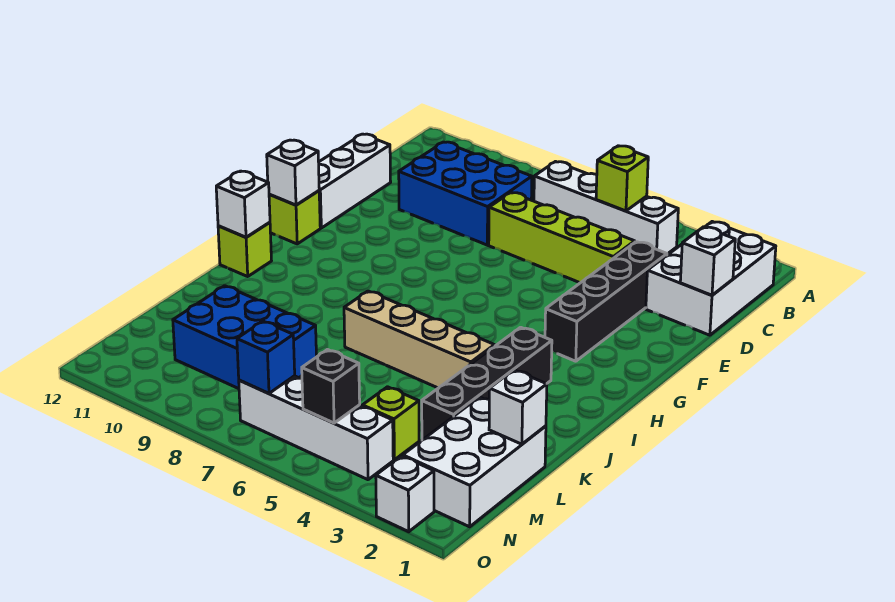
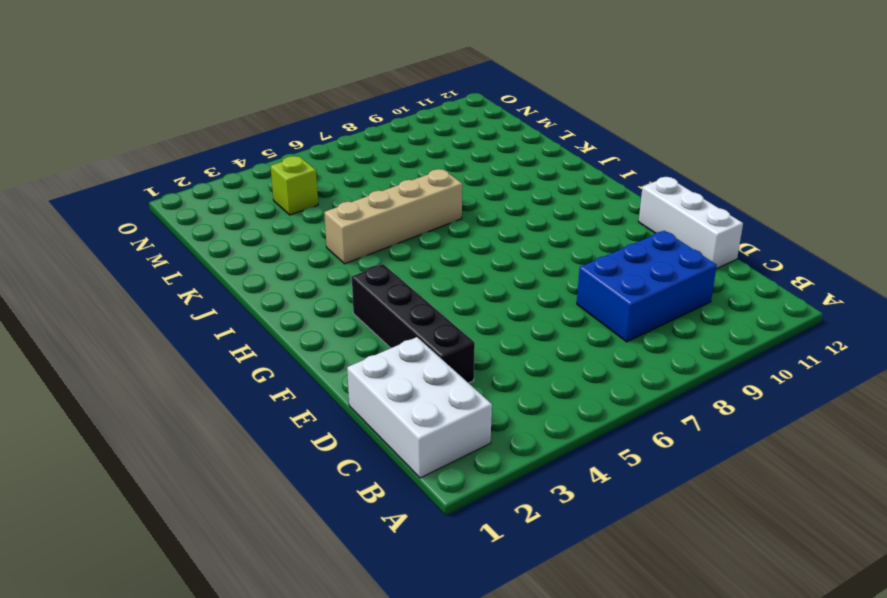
none -> white 1x4 brick [534,162,678,254]
none -> lime 1x4 brick [489,193,635,283]
none -> lime 1x1 brick [269,191,320,244]

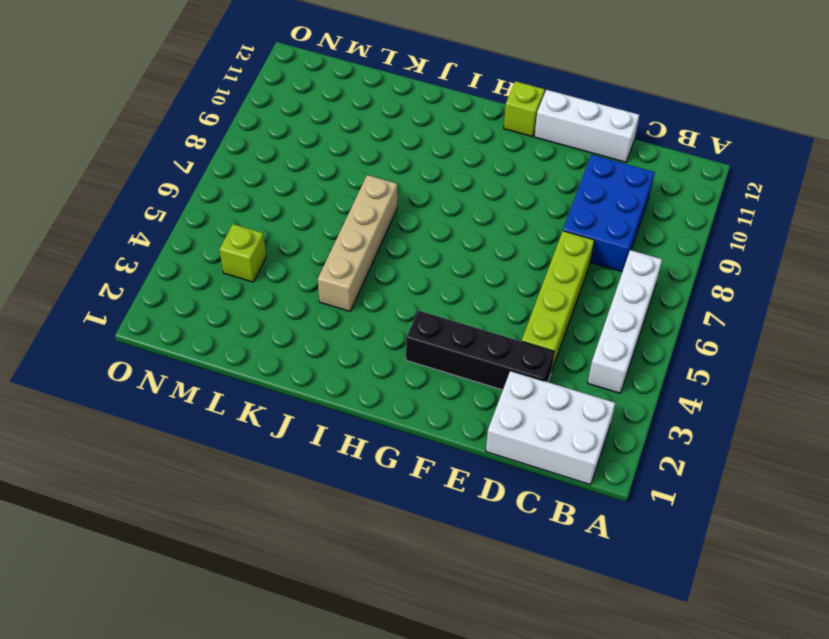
none -> black 1x4 brick [422,327,552,440]
none -> lime 1x1 brick [218,222,271,276]
none -> white 2x3 brick [403,397,546,527]

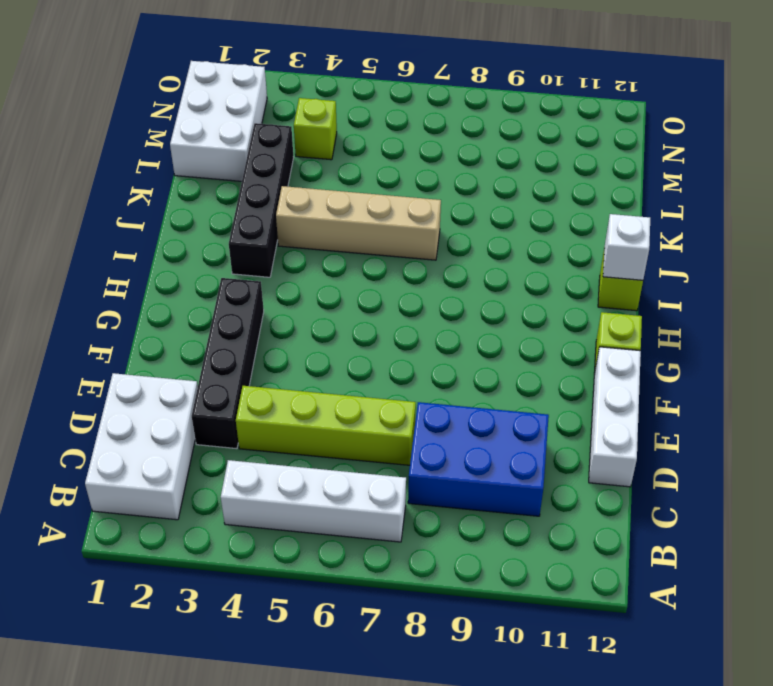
none -> blue 2x3 brick [173,286,316,389]
none -> white 1x4 brick [239,376,393,480]
none -> white 1x1 brick [376,456,434,532]

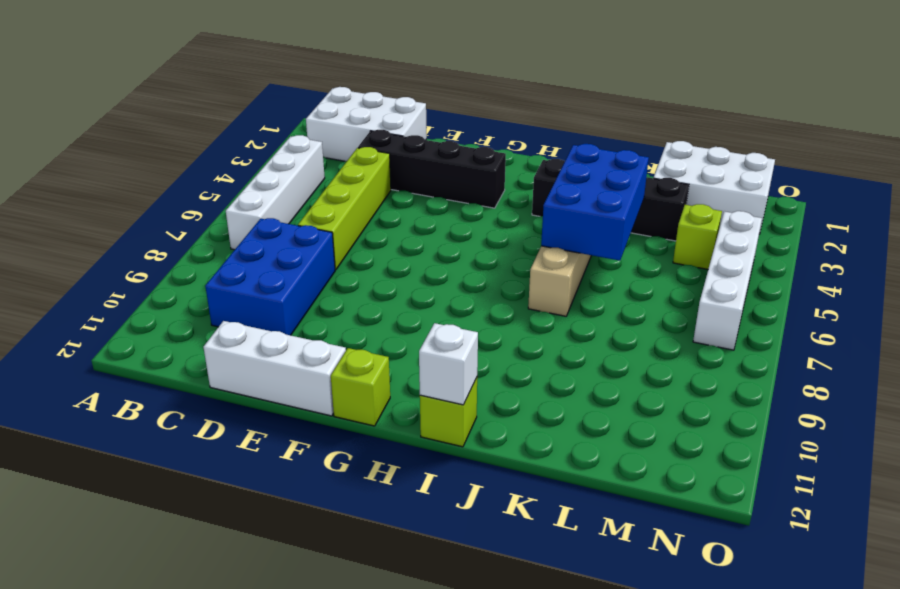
blue 2x3 brick [541,144,649,261] -> blue 2x3 brick moved to [173,286,316,389]
none -> white 1x1 brick [376,456,434,532]
none -> lime 1x1 brick [596,146,648,211]
none -> white 1x1 brick [680,227,735,295]

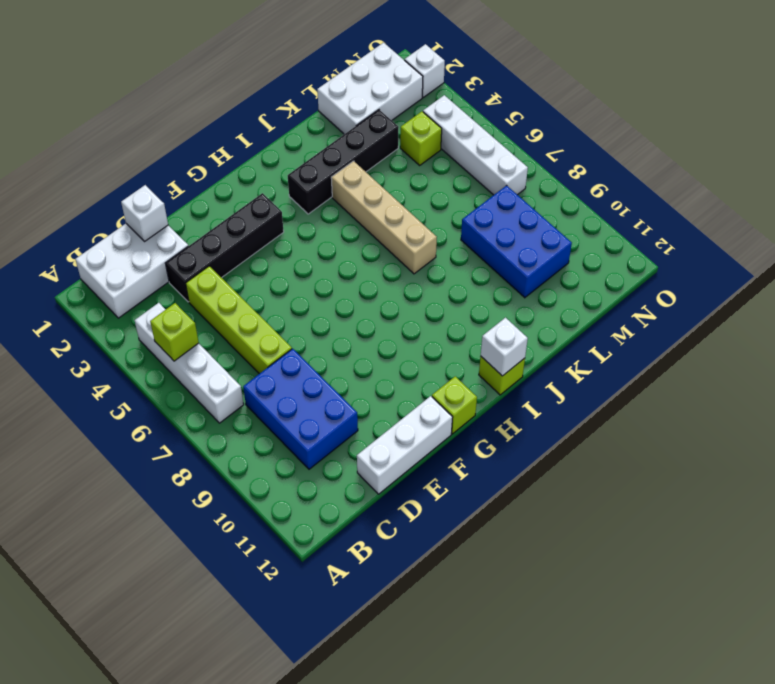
none -> white 1x1 brick [267,140,319,205]
none -> white 1x1 brick [489,370,547,444]
none -> black 1x1 brick [302,349,360,423]

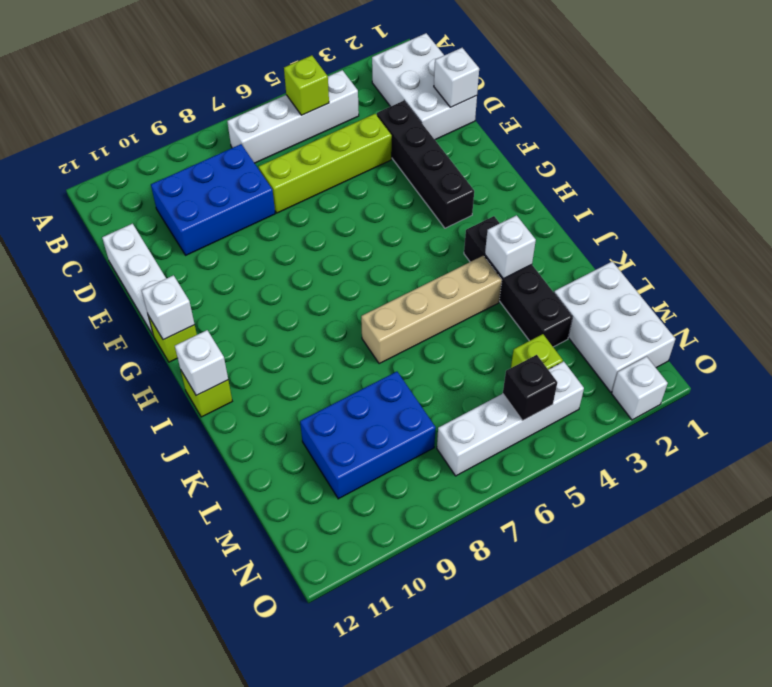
white 1x1 brick [485,215,536,279] -> white 1x1 brick moved to [489,370,547,444]
none -> blue 1x1 brick [237,321,295,393]

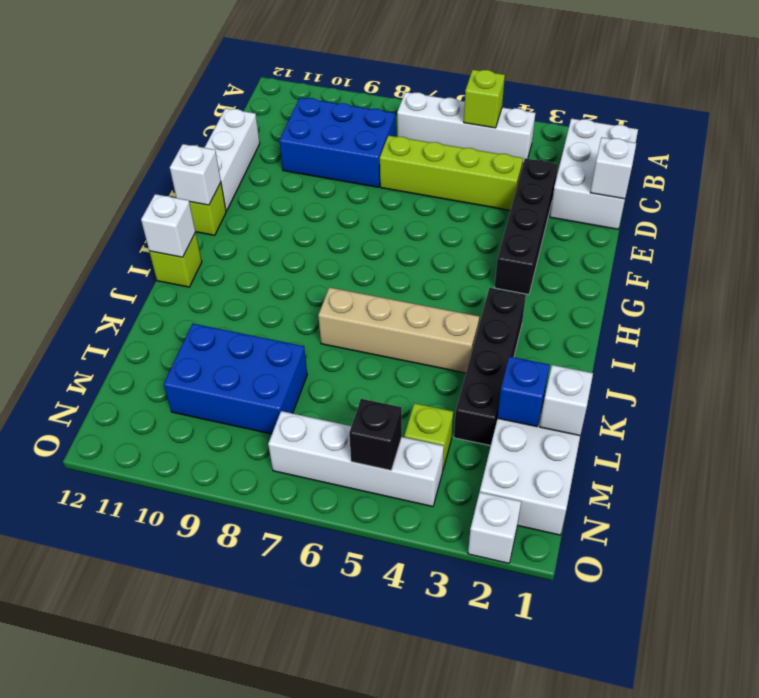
blue 1x1 brick [498,357,550,427] -> blue 1x1 brick moved to [237,321,295,393]

